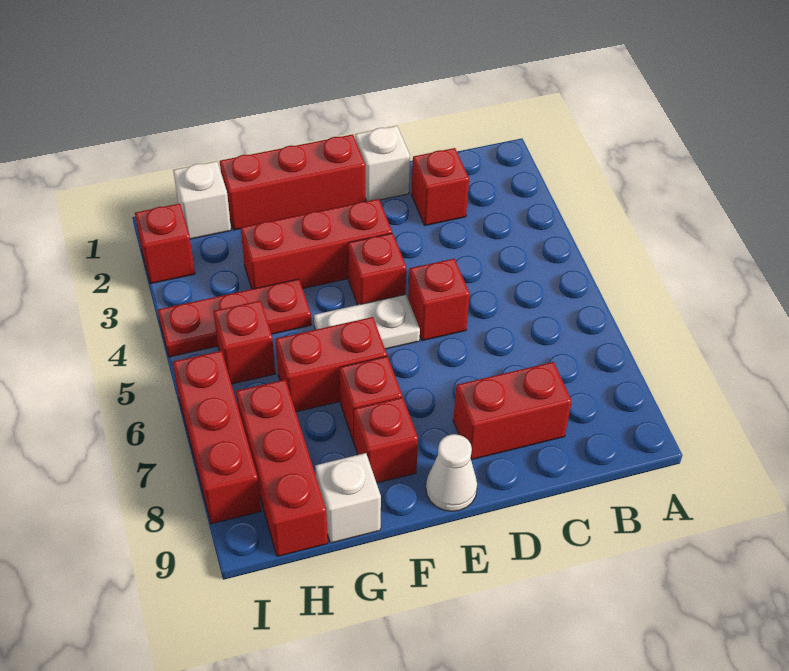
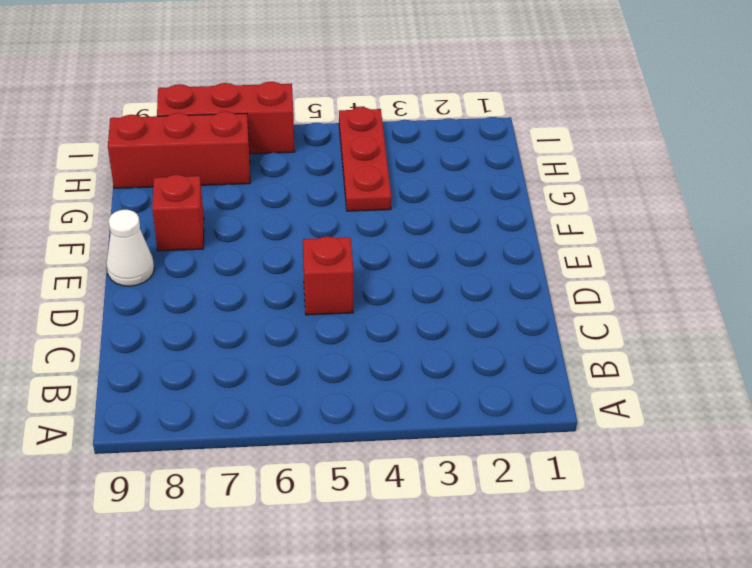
none -> red 1x1 brick [412,148,469,225]
none -> red 1x2 brick [453,362,572,460]
none -> white 1x1 brick [355,126,410,201]

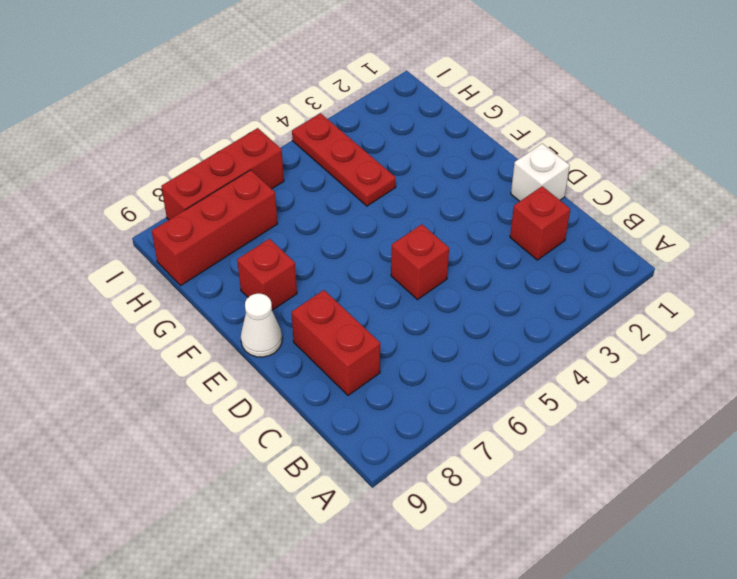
none -> red 1x3 brick [220,134,365,230]
none -> red 1x3 brick [241,199,392,289]
none -> red 1x1 brick [348,233,406,305]

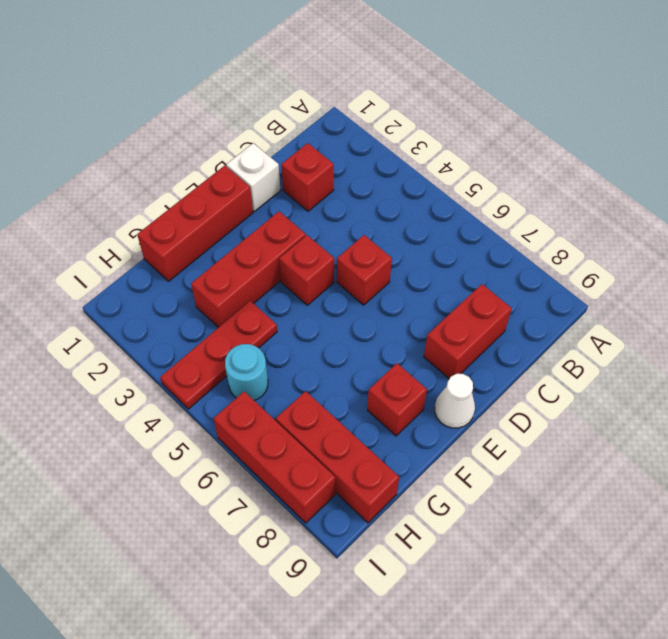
cyan 1x1 round brick [225,344,268,400] -> red 1x1 brick [213,301,275,384]
none -> white 1x2 plate [314,294,420,349]
none -> red 1x2 brick [276,317,387,412]
none -> red 1x1 brick [339,356,402,442]

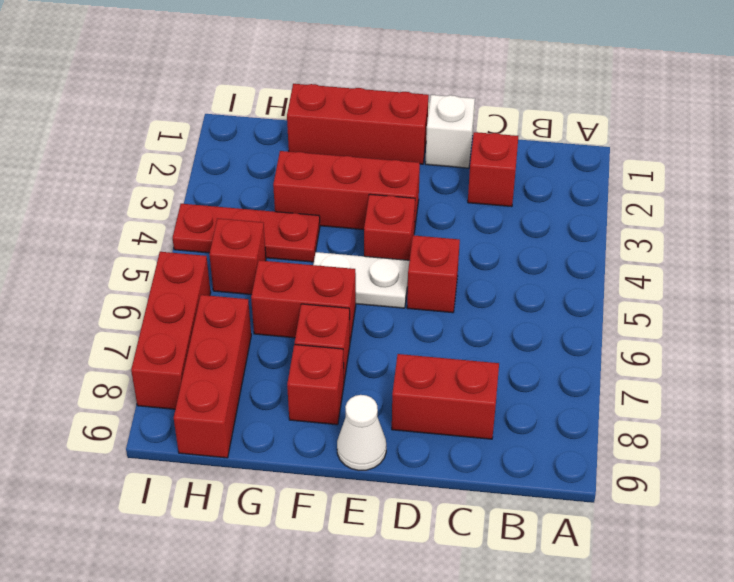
none -> white 1x1 brick [315,453,381,543]
none -> white 1x1 brick [173,161,231,239]
none -> red 1x1 brick [135,204,195,284]

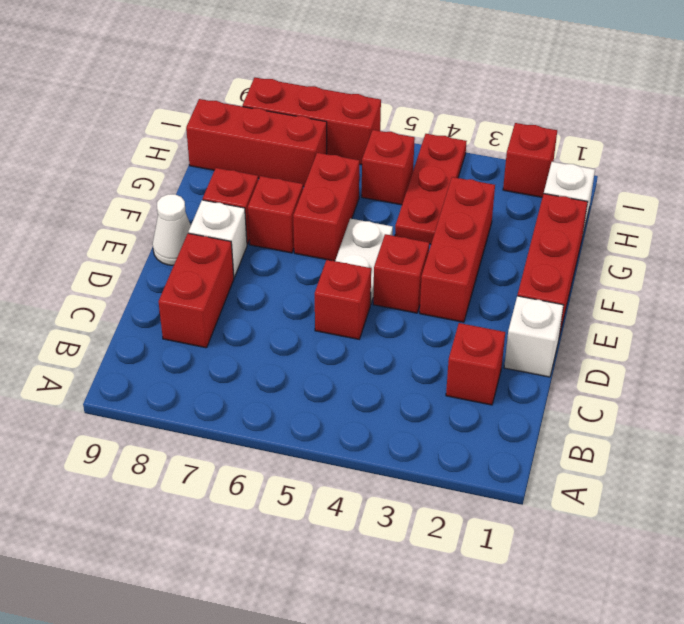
white 1x1 brick [188,200,247,277] -> white 1x1 brick moved to [315,453,381,543]

